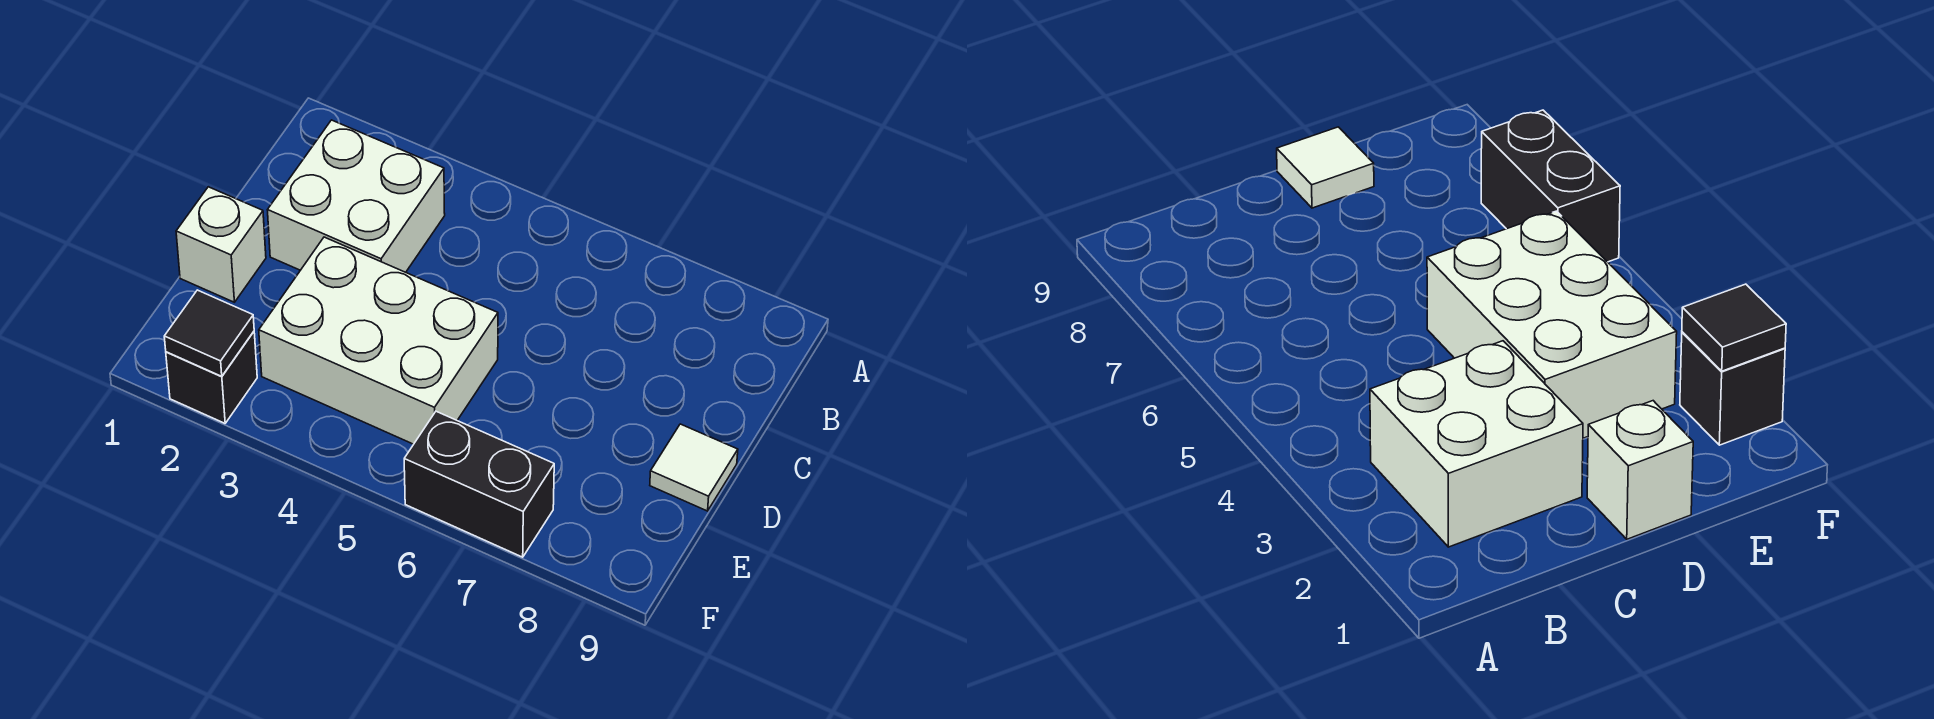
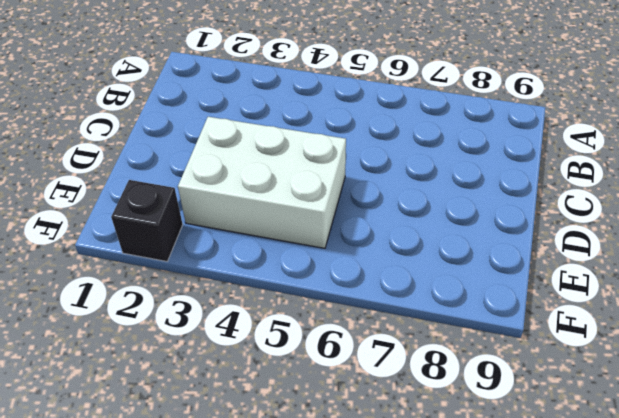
none -> white 2x2 brick [268,120,445,272]
none -> white 1x1 brick [176,187,266,302]

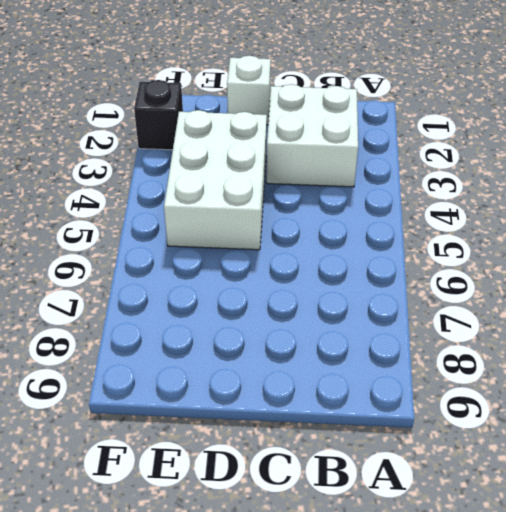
none -> white 1x1 tile [650,424,738,511]
none -> black 1x2 brick [404,411,554,557]

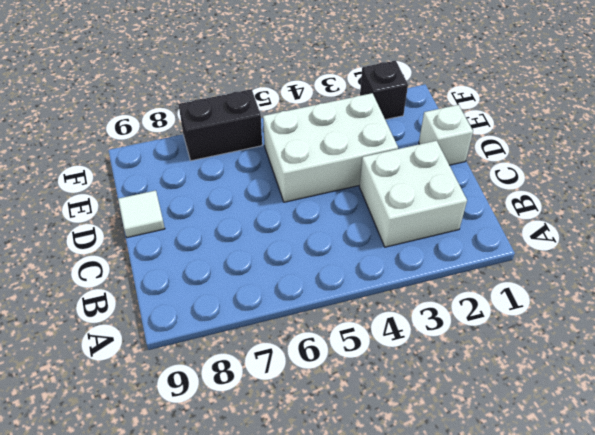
none -> black 1x1 tile [164,290,254,376]

